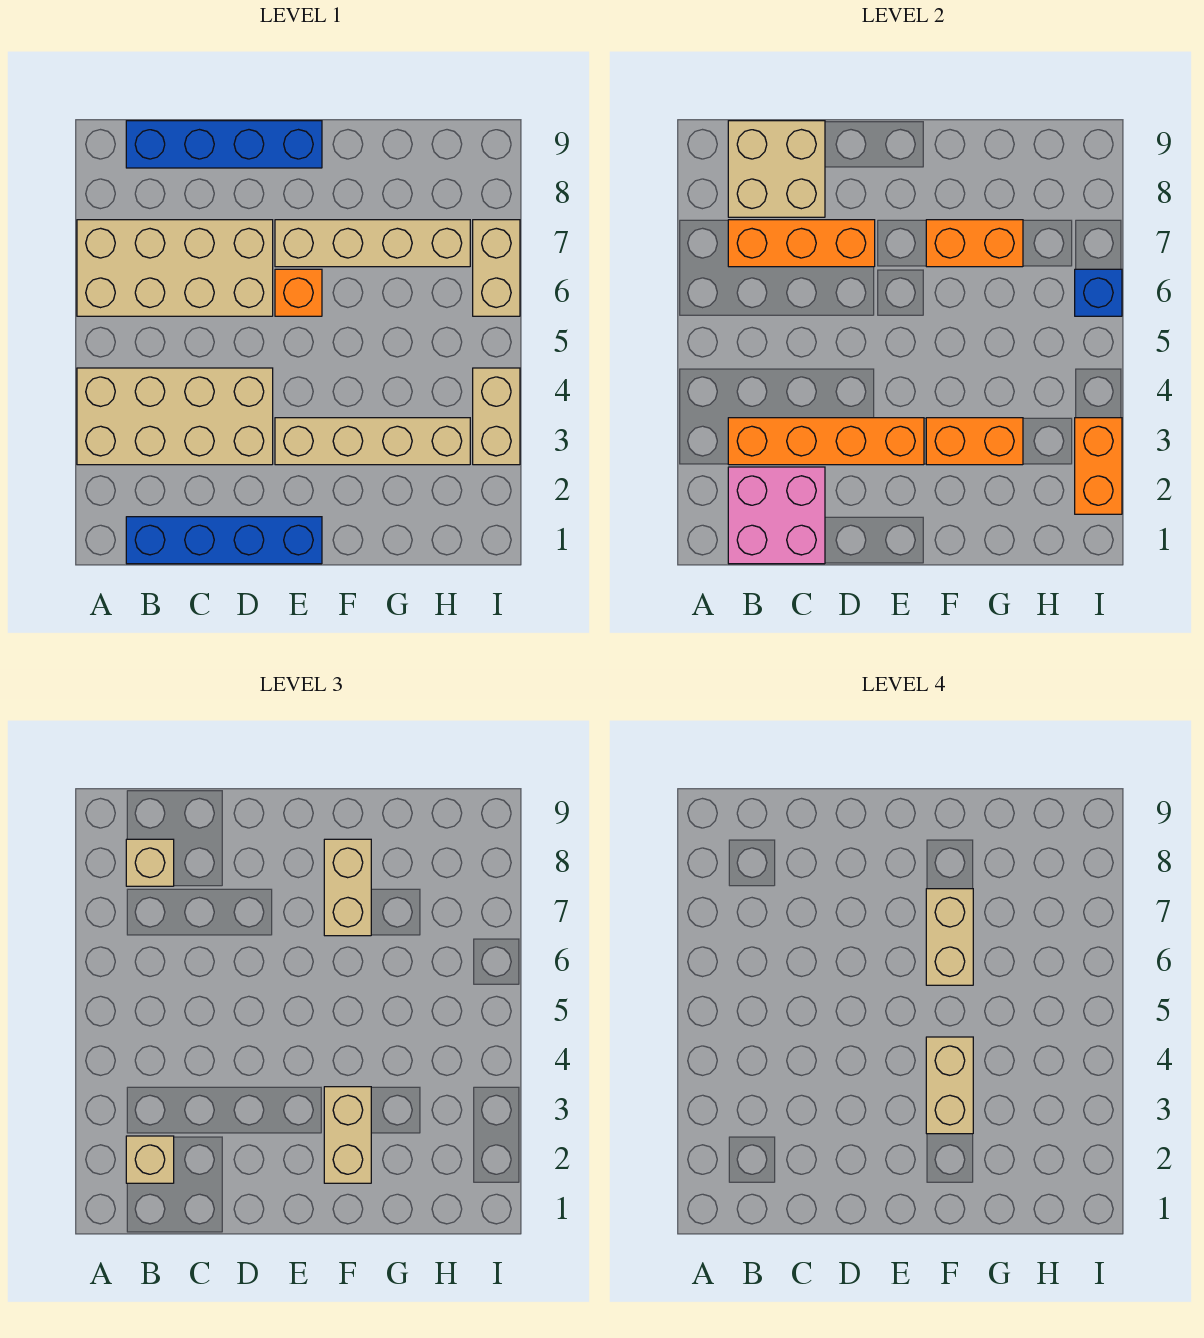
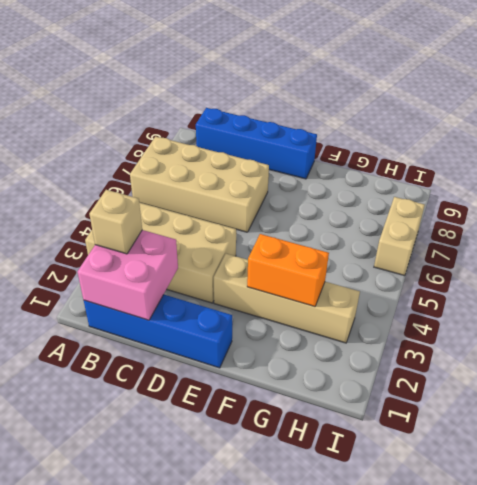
none -> orange 1x1 brick [275,269,322,316]
none -> tan 1x4 brick [275,220,470,267]
none -> tan 1x2 brick [473,368,520,465]

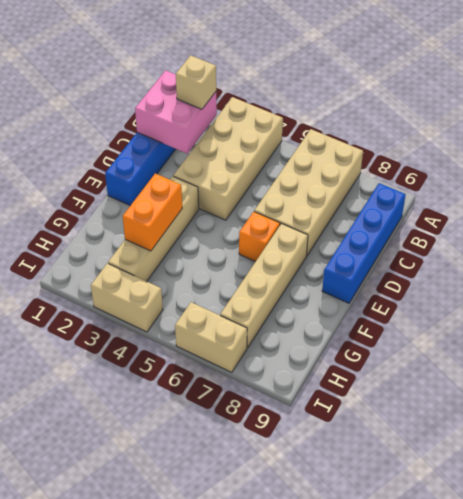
none -> orange 1x4 brick [728,418,924,465]
none -> orange 1x3 brick [728,220,875,267]
none -> tan 2x2 brick [728,121,825,217]

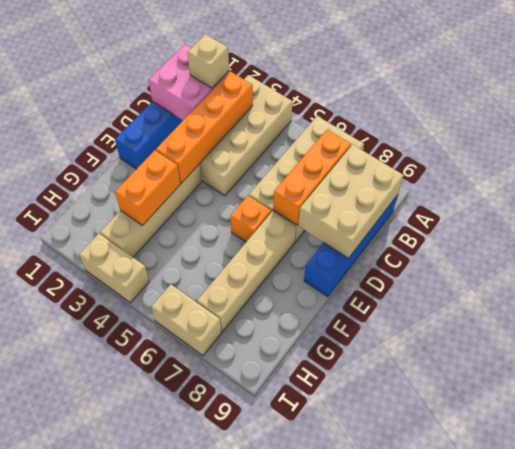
tan 2x3 brick [298,145,404,258] -> tan 2x2 brick [728,121,825,217]
none -> orange 1x2 brick [926,220,1023,267]
none -> orange 1x2 brick [1075,418,1122,514]
none -> blue 1x1 brick [1075,269,1122,316]

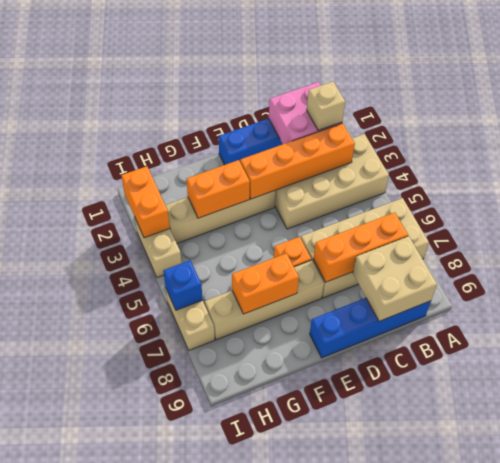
none -> tan 1x1 brick [126,839,174,886]
none -> tan 1x2 brick [324,1087,371,1183]
none -> tan 1x2 brick [324,839,371,936]

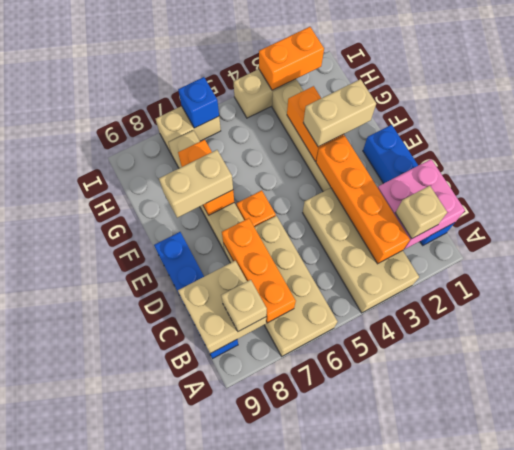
none -> tan 1x2 brick [926,1037,973,1134]
none -> tan 1x2 brick [926,889,973,985]

